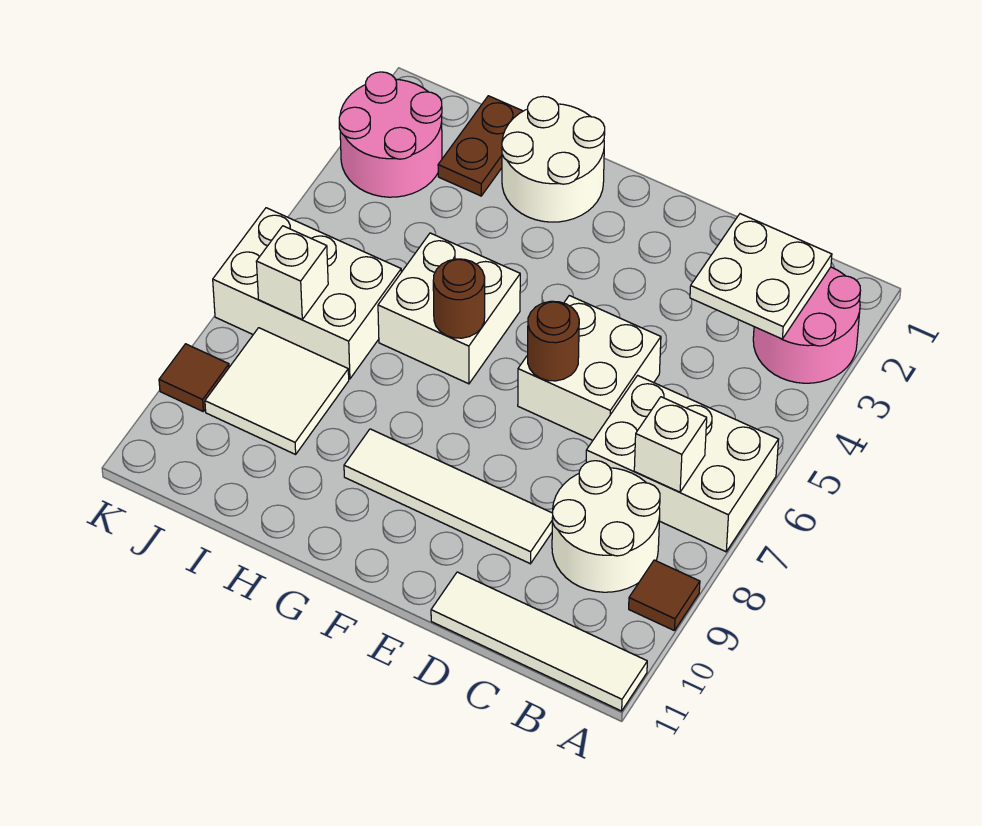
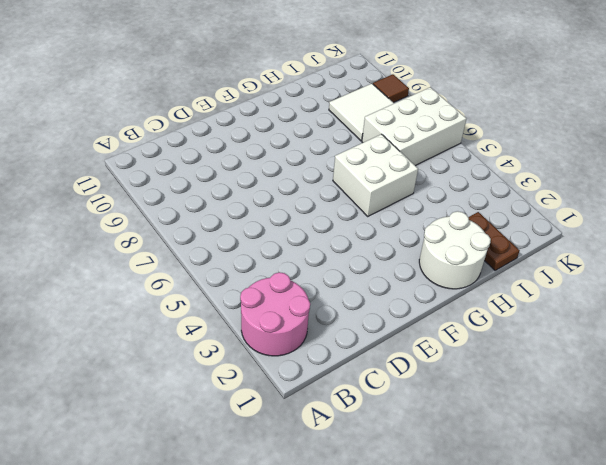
none -> white 2x3 brick [586,375,779,552]
none -> brown 1x1 tile [629,560,700,631]
none -> white 1x4 tile [431,572,647,711]

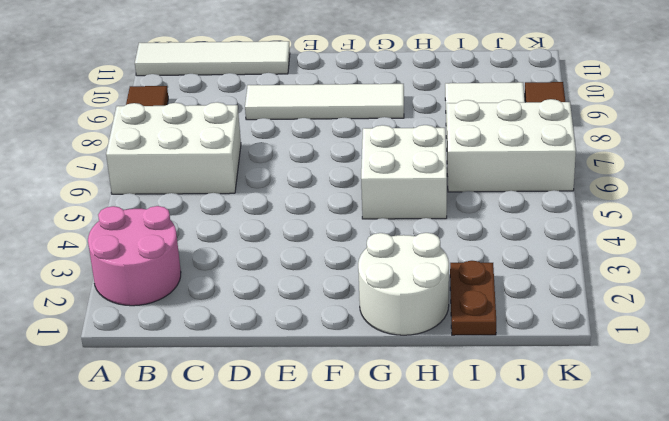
none -> white 2x2 round brick [552,461,660,592]
none -> white 2x2 brick [518,296,661,440]
none -> pink 2x2 round brick [339,72,442,197]

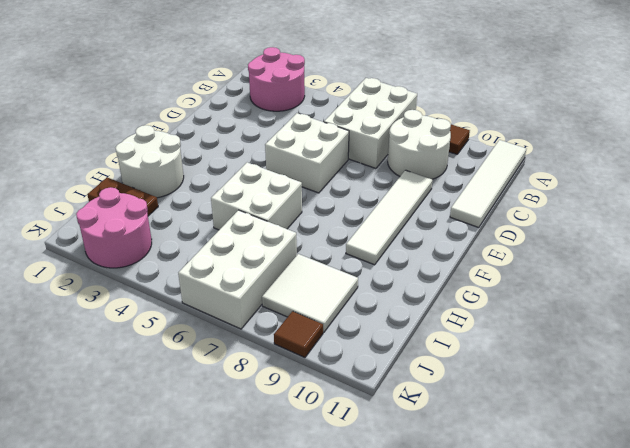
none -> white 2x2 plate [690,214,832,339]
none -> white 1x1 brick [634,397,707,492]
none -> brown 1x1 round brick [528,301,579,381]

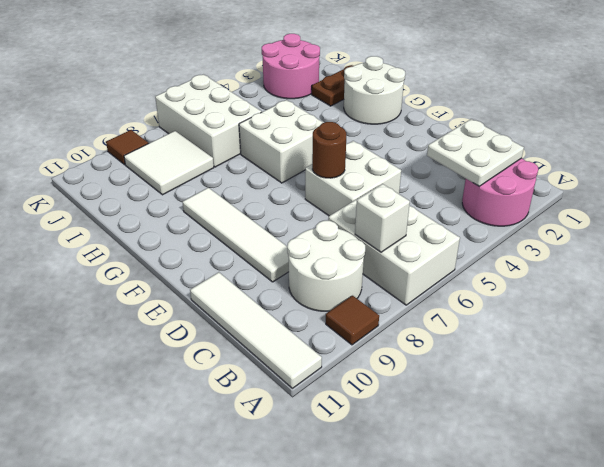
none -> brown 1x1 round brick [433,259,485,338]
none -> white 1x1 brick [256,226,328,320]

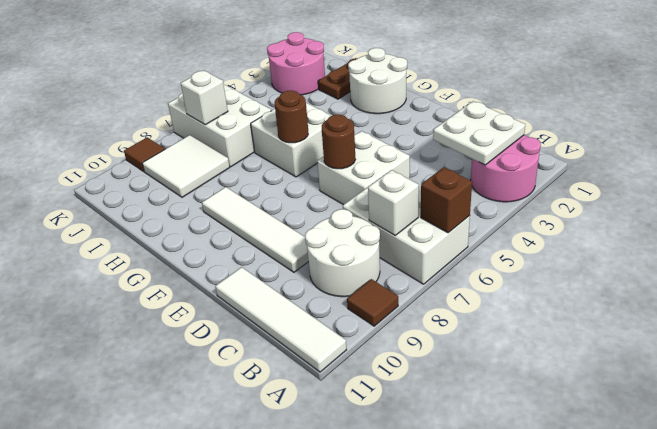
brown 1x1 brick [421,167,472,233] -> none

